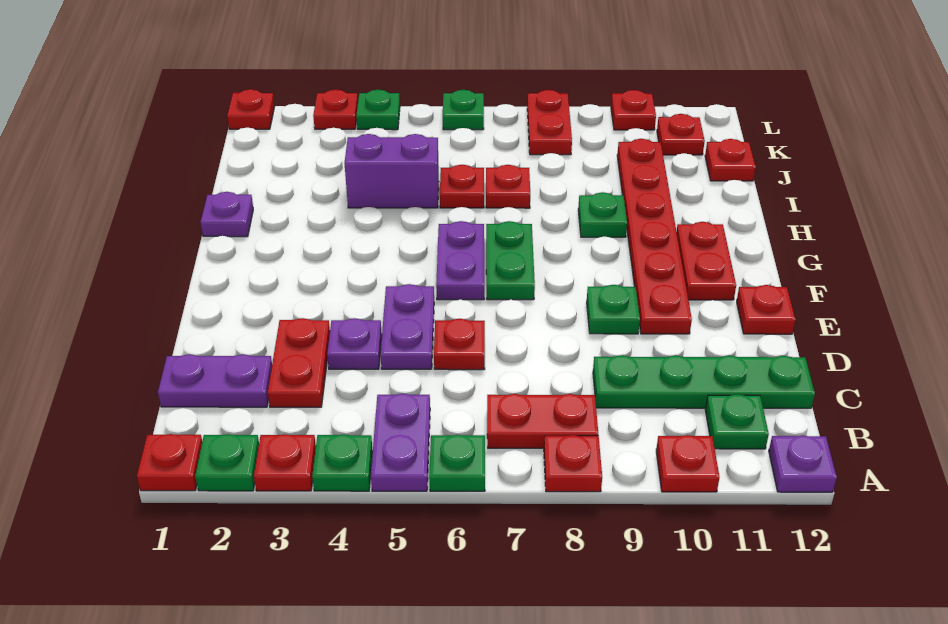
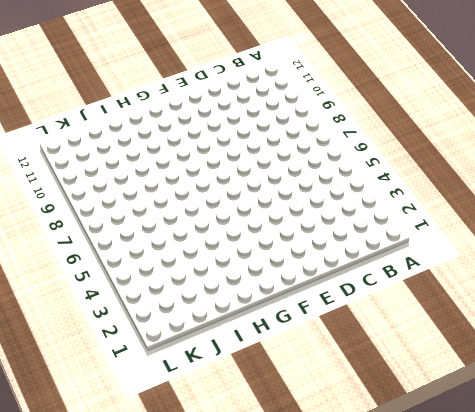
none -> red 1x1 plate [137,434,202,491]
none -> green 1x1 plate [195,434,259,491]
none -> red 1x1 plate [254,434,316,491]
none -> green 1x1 plate [312,434,372,491]

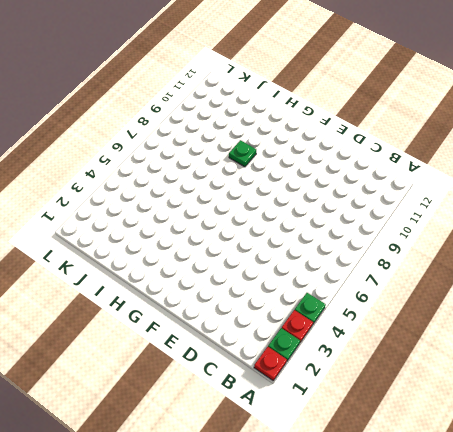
none -> purple 1x2 plate [371,393,430,491]
none -> green 1x1 plate [429,435,485,491]
none -> red 1x1 plate [544,435,602,492]
none -> red 1x1 plate [656,435,719,492]

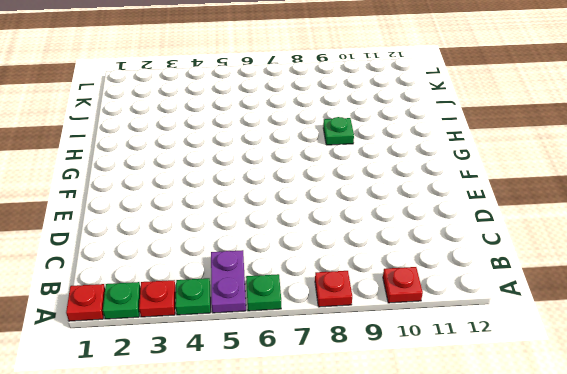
none -> purple 1x1 plate [769,435,837,492]
none -> red 1x2 plate [487,394,598,448]
none -> green 1x1 plate [705,394,769,449]
none -> purple 1x2 plate [158,354,272,407]

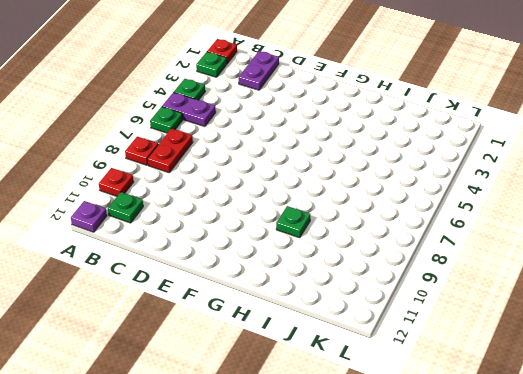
none -> red 1x1 plate [254,434,316,491]
none -> red 1x2 plate [268,318,330,407]
none -> green 1x4 plate [593,355,815,408]
none -> purple 1x1 plate [327,318,382,369]

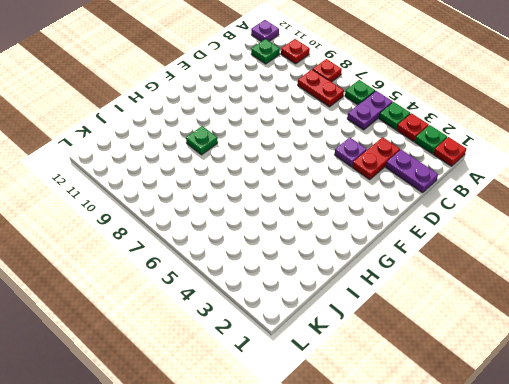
none -> green 1x4 plate [593,355,815,408]
none -> purple 1x2 plate [381,284,434,369]
none -> red 1x1 plate [434,319,485,370]
none -> green 1x1 plate [587,285,640,334]

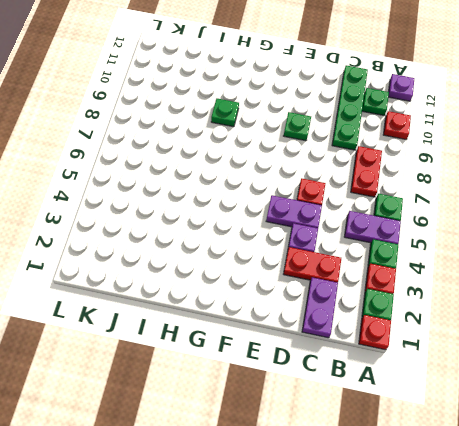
none -> red 1x1 plate [544,435,602,492]
none -> red 1x6 plate [617,139,692,334]
none -> red 1x1 plate [737,285,796,334]
none -> purple 1x2 plate [436,221,484,300]

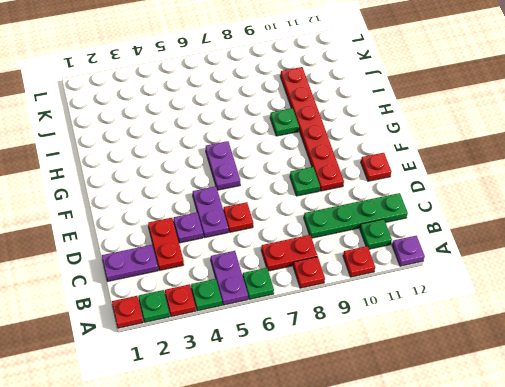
none -> green 1x2 plate [486,221,535,300]
none -> red 1x2 plate [676,222,736,300]
none -> purple 1x1 plate [200,192,253,237]
none -> purple 1x2 brick [344,134,439,208]

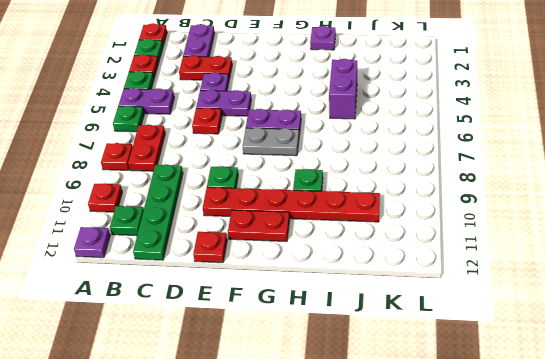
grey 1x2 plate [243,127,299,156] -> green 1x2 plate [486,221,535,300]
none -> red 1x1 plate [440,165,484,208]
none -> red 1x1 plate [486,165,530,208]
none -> red 1x1 plate [705,139,756,181]
none -> red 1x2 plate [527,90,572,155]

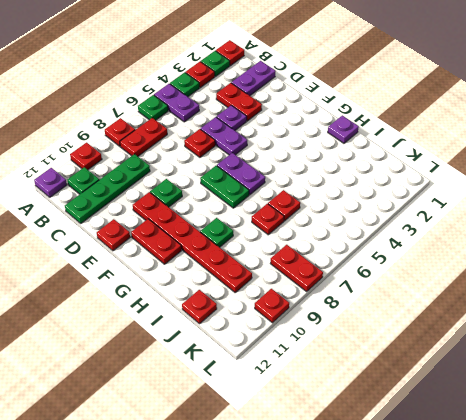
none -> purple 1x2 brick [344,134,439,208]
none -> red 1x1 plate [657,114,705,155]
none -> red 1x1 plate [227,89,275,129]
none -> red 1x1 plate [313,89,358,129]

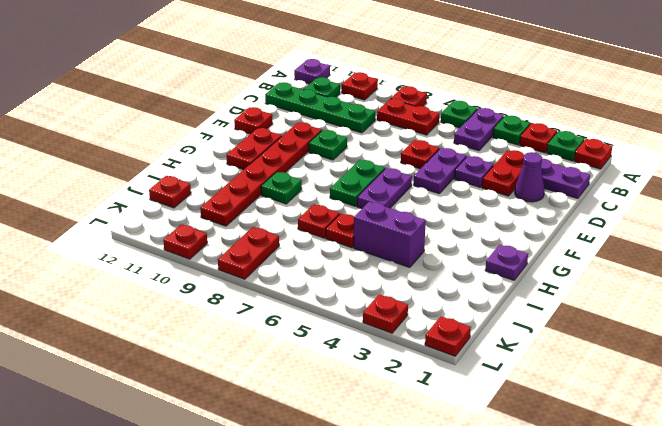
purple 1x1 cone [515,152,545,202] -> none
none -> red 1x1 plate [657,114,705,155]
none -> green 1x1 plate [356,89,400,130]
none -> green 1x1 plate [443,90,484,130]

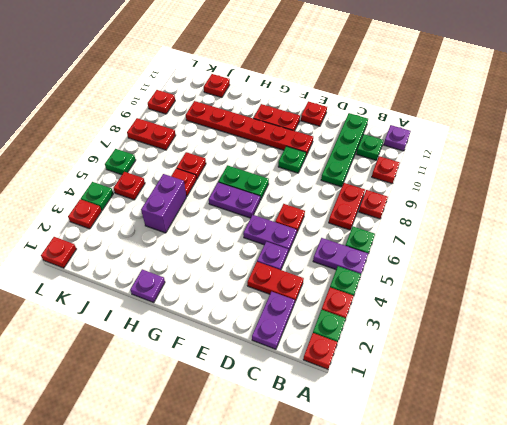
red 1x1 plate [114,172,145,200] -> red 1x1 plate moved to [657,114,705,155]
none -> green 1x1 plate [578,192,627,237]

